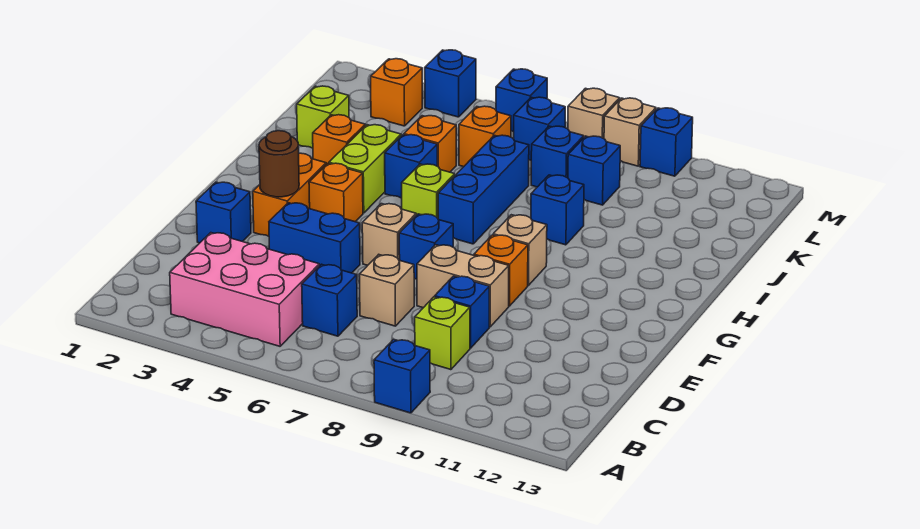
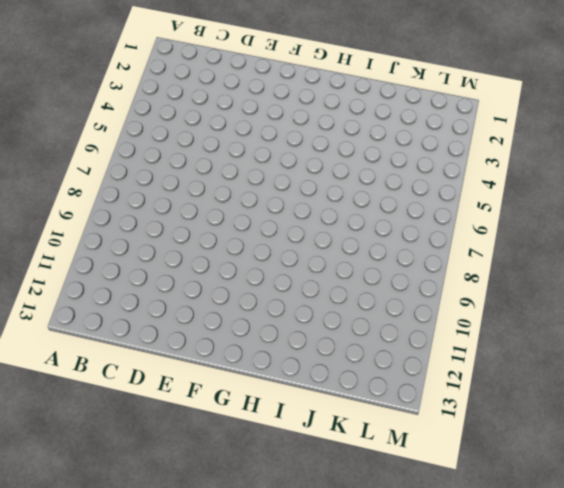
none -> blue 1x1 brick [374,339,430,413]
none -> pink 2x3 brick [170,233,319,346]
none -> blue 1x1 brick [302,264,357,336]
none -> lime 1x1 brick [415,297,470,370]

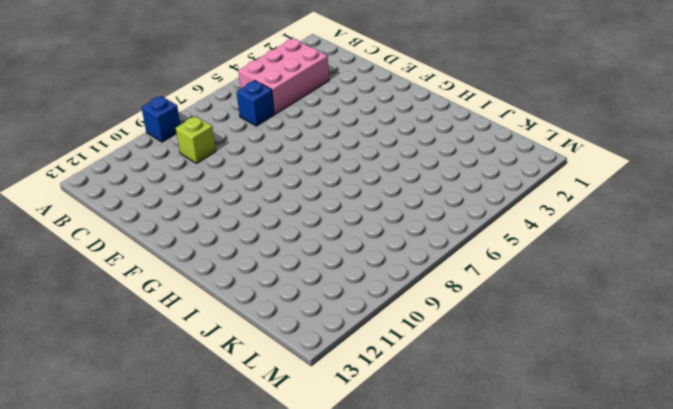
none -> tan 1x1 brick [359,255,414,326]
none -> blue 1x1 brick [435,276,489,348]
none -> blue 1x1 brick [196,182,251,243]
none -> blue 1x2 brick [269,203,360,273]

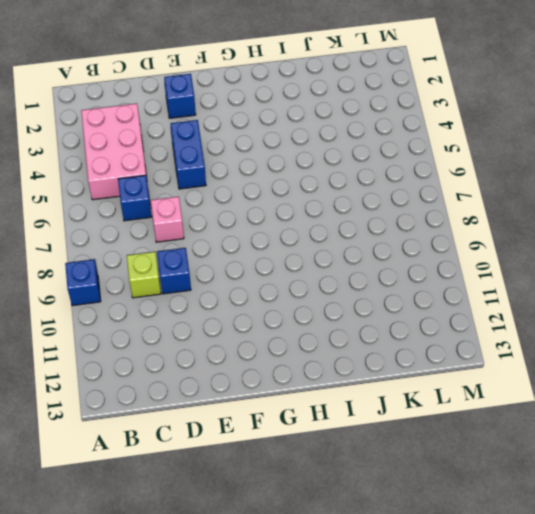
pink 1x1 brick [151,197,184,242] -> tan 1x1 brick [359,255,414,326]
none -> tan 1x2 brick [417,245,509,327]
none -> orange 1x2 brick [252,153,326,236]
none -> tan 1x1 brick [362,204,416,265]
none -> blue 1x1 brick [399,214,453,279]

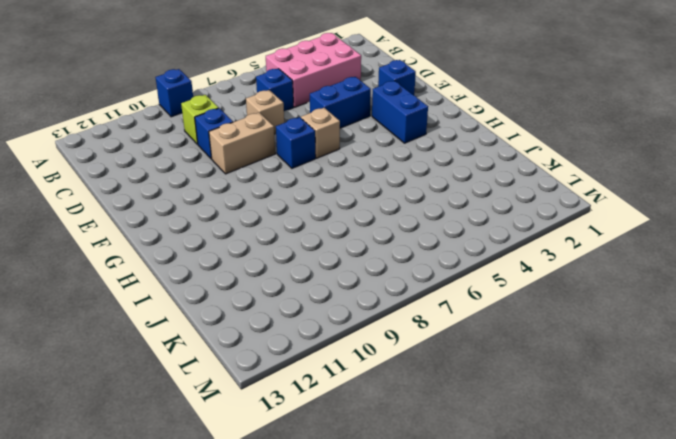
blue 1x2 brick [372,81,428,143] -> orange 1x2 brick [252,153,326,236]
none -> orange 1x1 brick [474,235,528,306]
none -> orange 1x1 brick [309,163,363,222]
none -> tan 1x1 brick [493,215,547,285]
none -> lime 1x2 brick [329,125,401,213]

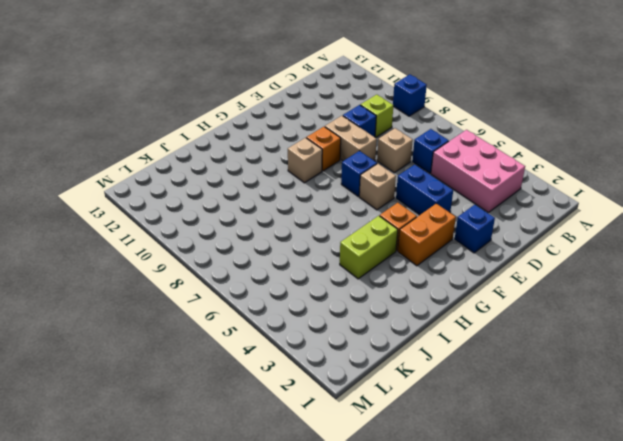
none -> lime 1x1 brick [402,164,455,218]
none -> blue 1x3 brick [438,135,529,244]
none -> orange 1x1 brick [313,115,365,165]
none -> blue 1x1 brick [385,135,437,198]

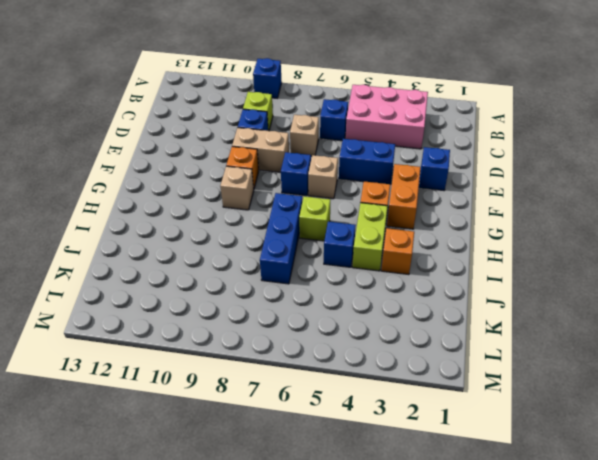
none -> blue 1x1 brick [531,175,584,245]
none -> lime 1x1 brick [297,86,349,148]
none -> orange 1x1 brick [404,116,456,172]
none -> orange 1x1 brick [459,106,511,167]

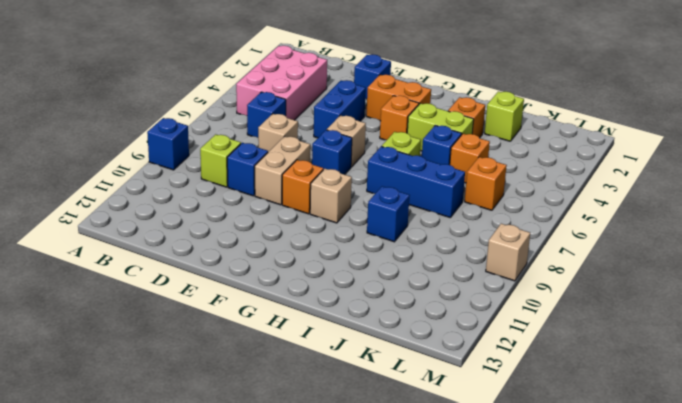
none -> blue 1x1 brick [531,126,584,187]
none -> blue 1x1 brick [568,136,620,205]
none -> orange 1x1 brick [371,59,422,126]
none -> blue 1x1 brick [513,97,565,160]

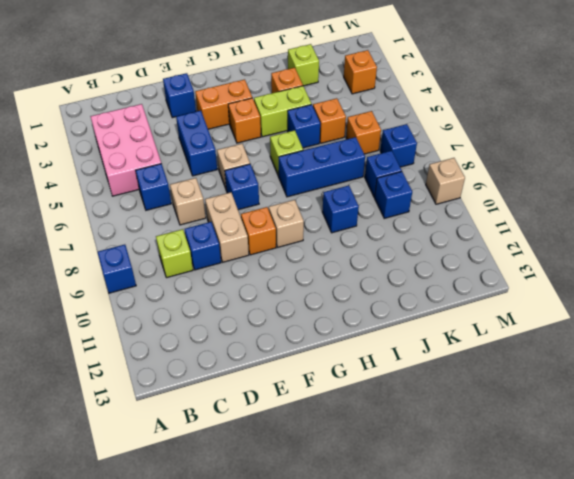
none -> blue 1x1 brick [425,50,476,117]
none -> blue 1x1 brick [496,69,547,132]
none -> tan 1x1 brick [568,88,620,139]
none -> blue 1x1 brick [640,108,693,176]

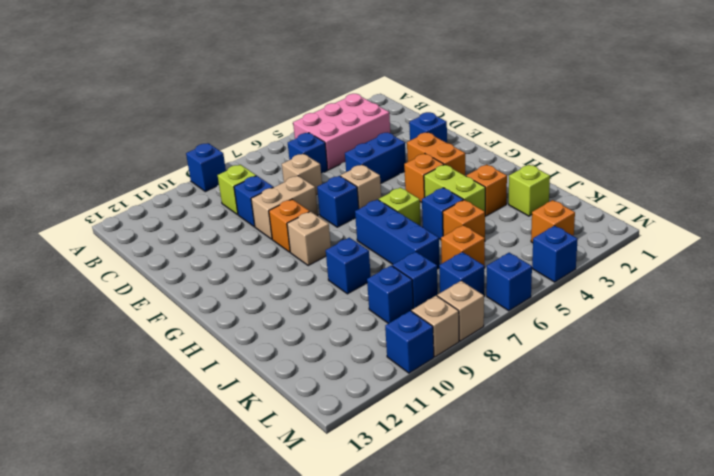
none -> brown 1x1 round brick [259,131,299,197]

